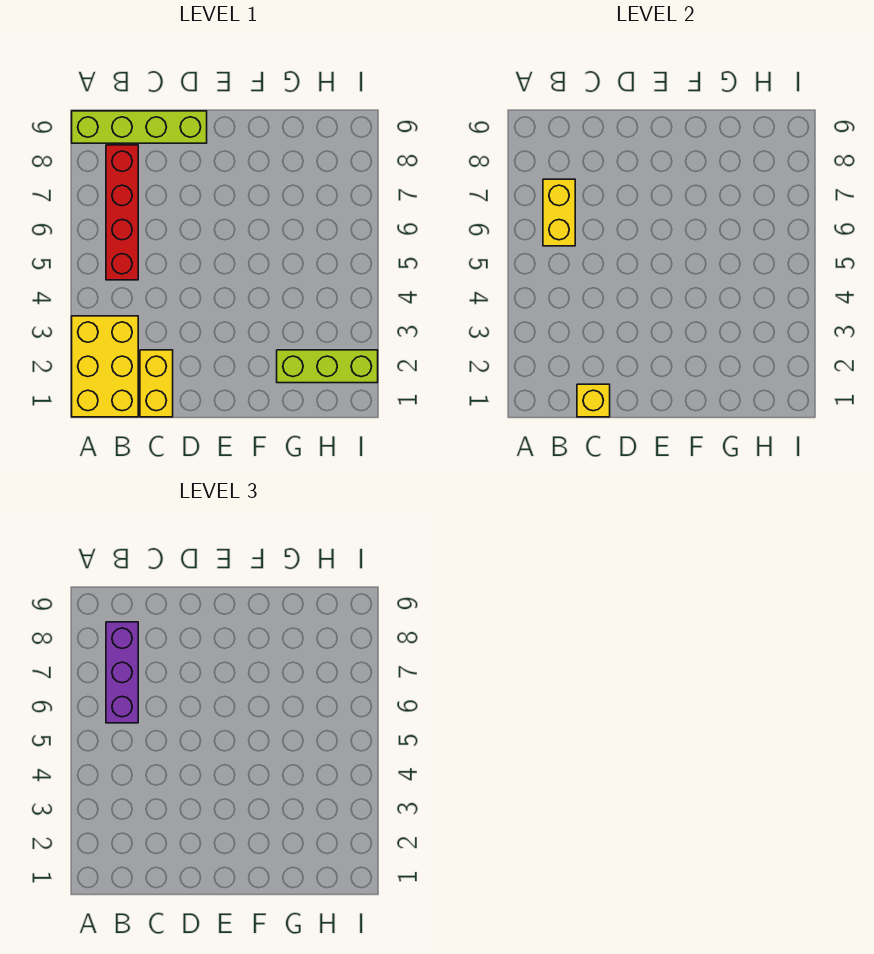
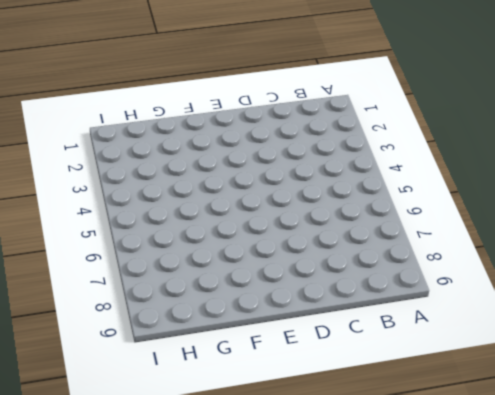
none -> yellow 2x3 brick [72,316,138,417]
none -> lime 1x4 brick [72,111,207,143]

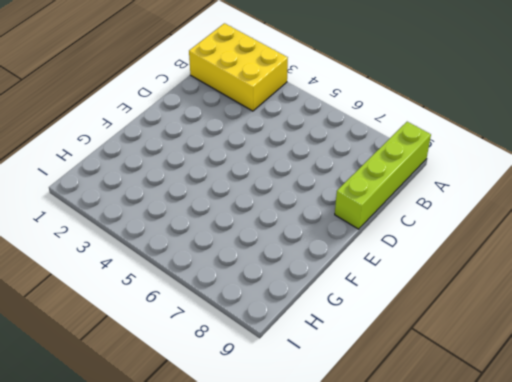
none -> red 1x4 brick [106,145,138,280]
none -> yellow 1x2 brick [140,350,173,417]

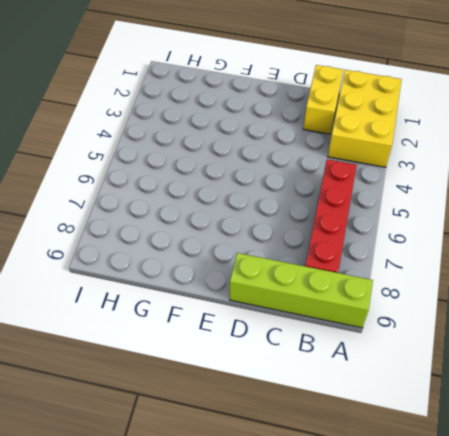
none -> lime 1x3 brick [277,350,378,383]
none -> yellow 1x2 brick [543,179,575,246]

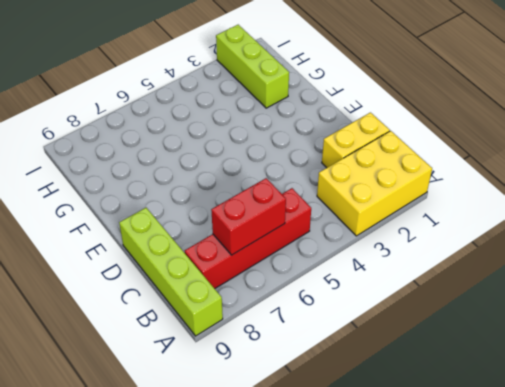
red 1x2 brick [211,178,286,255] -> yellow 1x2 brick [543,179,575,246]
none -> yellow 1x1 brick [577,384,610,417]
none -> purple 1x3 brick [106,622,138,723]

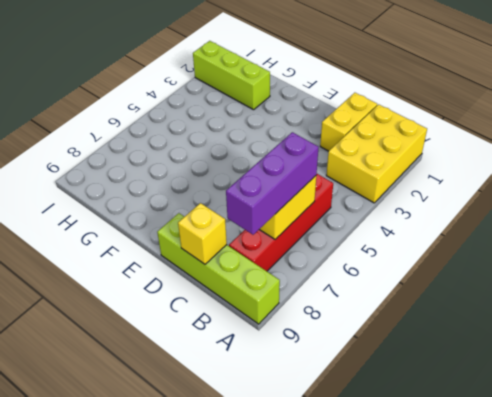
yellow 1x1 brick [178,203,227,264] -> yellow 1x1 brick moved to [577,384,610,417]

